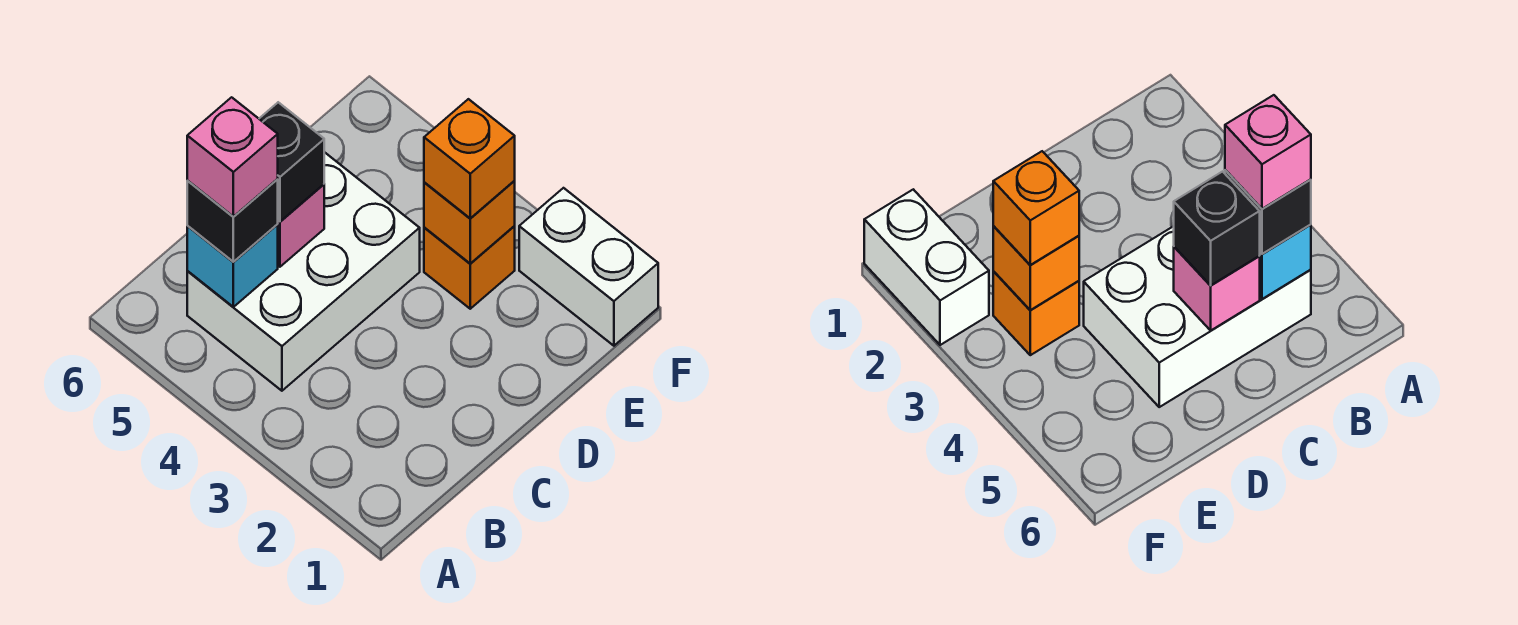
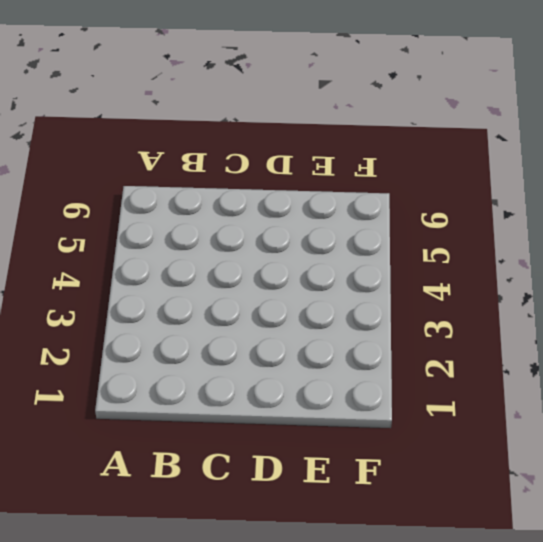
none -> white 2x3 brick [187,153,420,391]
none -> orange 1x1 brick [424,226,515,309]

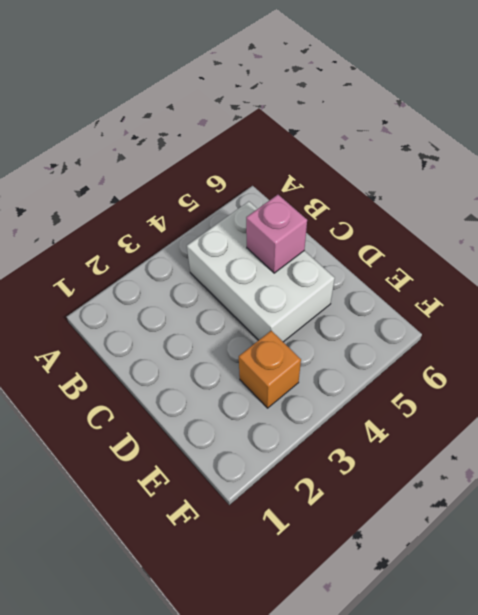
none -> white 1x2 brick [519,188,658,346]
none -> cyan 1x1 brick [187,224,278,307]

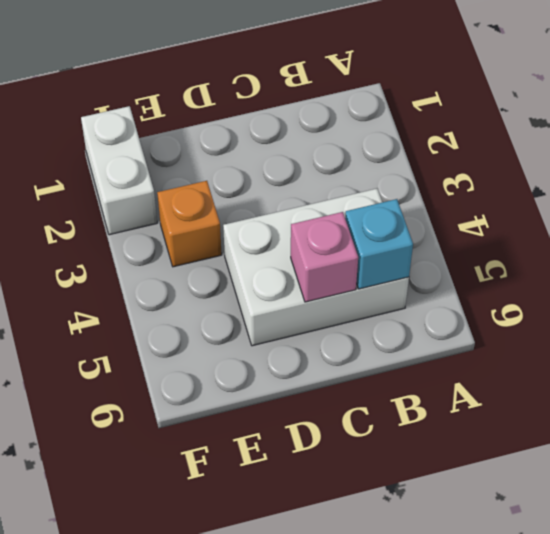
none -> orange 1x1 brick [424,181,515,263]
none -> black 1x1 brick [187,179,278,262]

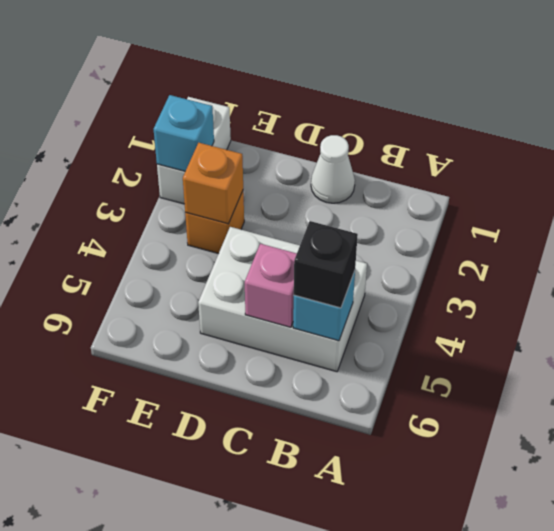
white 1x1 cone [311,135,355,203] -> none
cyan 1x1 brick [154,95,214,171] -> none
none -> black 1x1 brick [259,102,324,222]
none -> orange 1x1 brick [424,99,515,218]

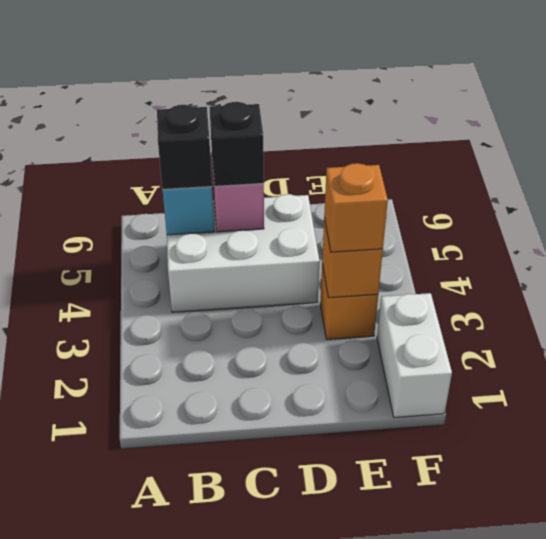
none -> pink 1x1 brick [187,97,278,217]

